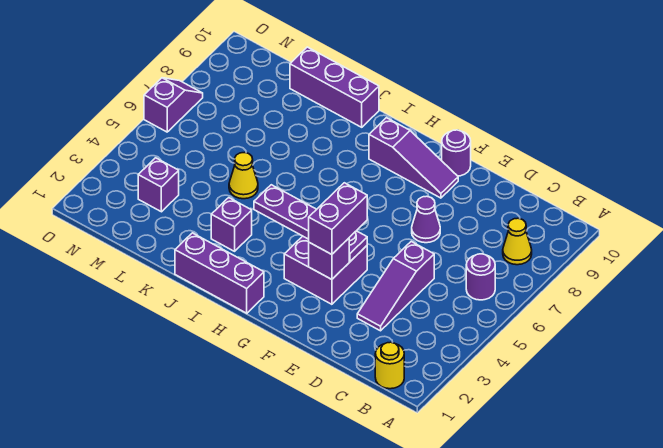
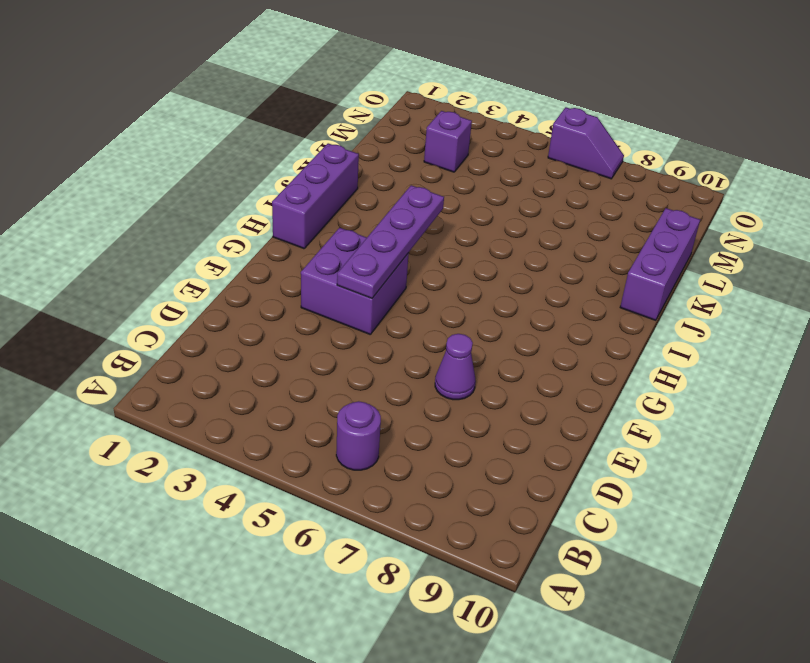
none -> yellow 1x1 round brick [375,342,404,389]
none -> yellow 1x1 cone [503,218,532,265]
none -> purple 1x3 slope [357,242,434,331]

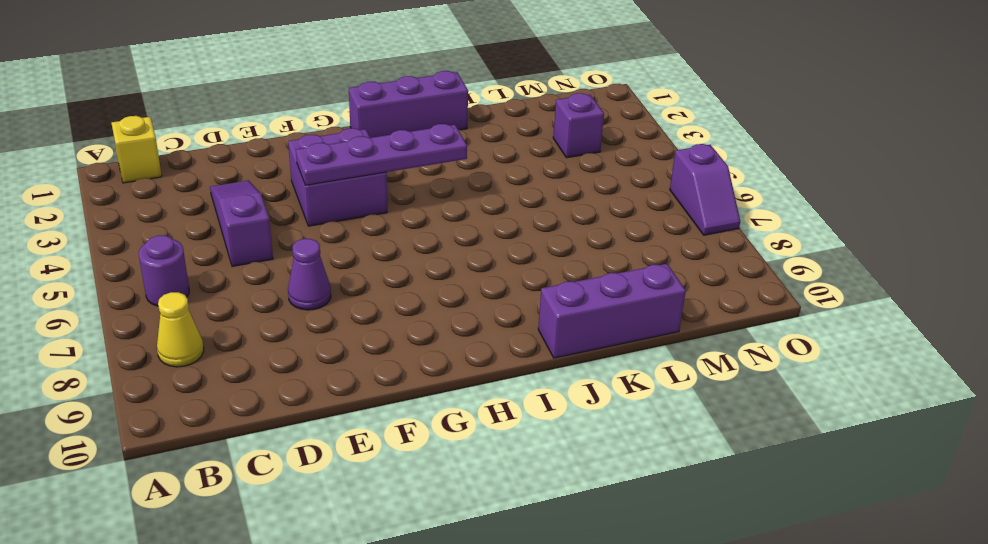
yellow 1x1 brick [112,116,162,183] -> yellow 1x1 round brick [375,342,404,389]
none -> purple 1x3 slope [369,118,458,198]
none -> purple 1x1 round brick [442,130,471,176]
none -> purple 1x1 brick [211,198,252,251]

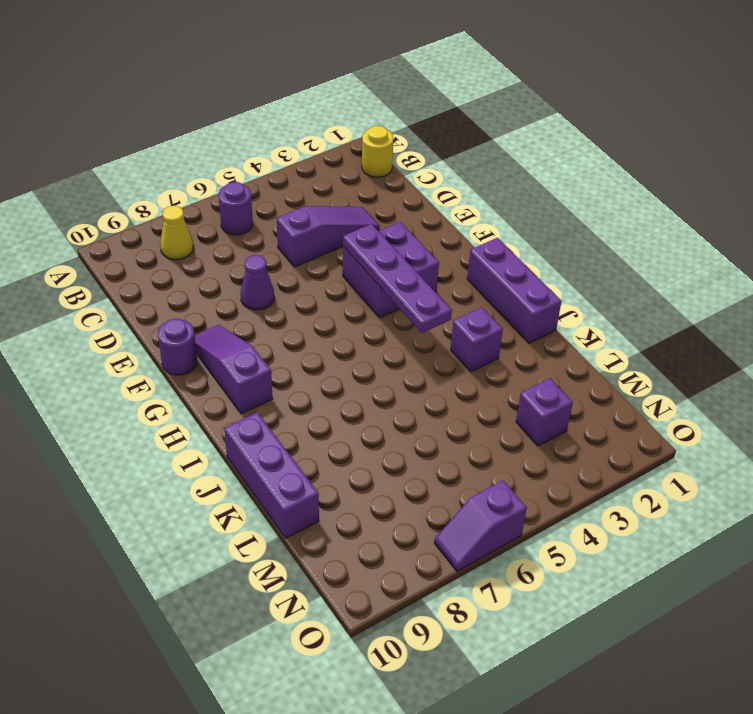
none -> yellow 1x1 cone [229,153,258,199]
none -> purple 1x1 brick [309,238,349,279]
none -> purple 1x2 brick [309,183,367,254]

